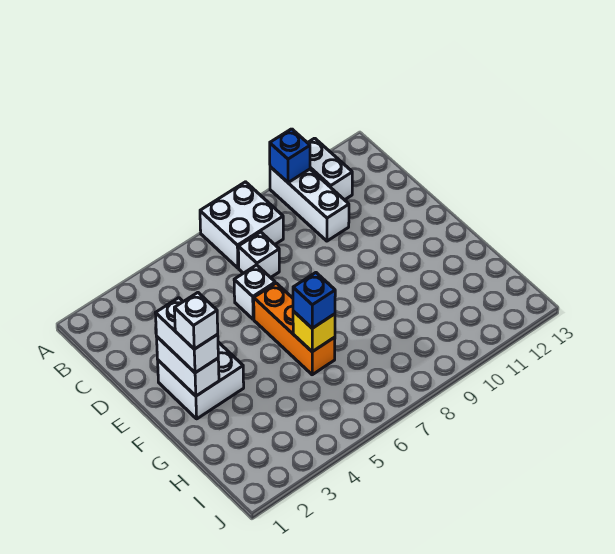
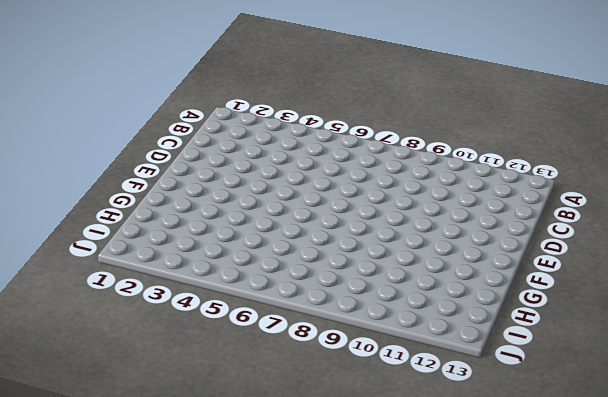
none -> white 2x2 brick [200,182,283,268]
none -> white 1x3 brick [270,167,349,241]
none -> white 1x2 brick [308,138,352,200]

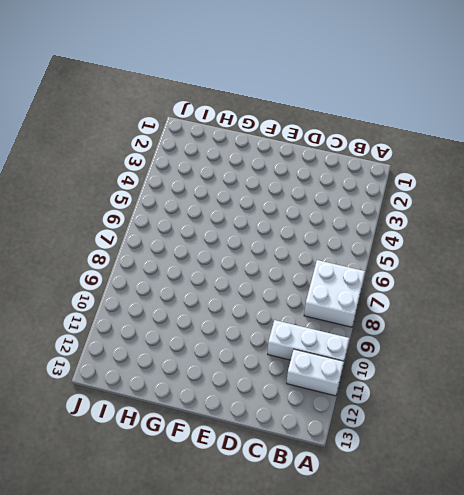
none -> white 1x1 brick [238,232,279,278]
none -> white 1x1 brick [234,265,275,319]
none -> white 2x2 brick [158,342,244,419]

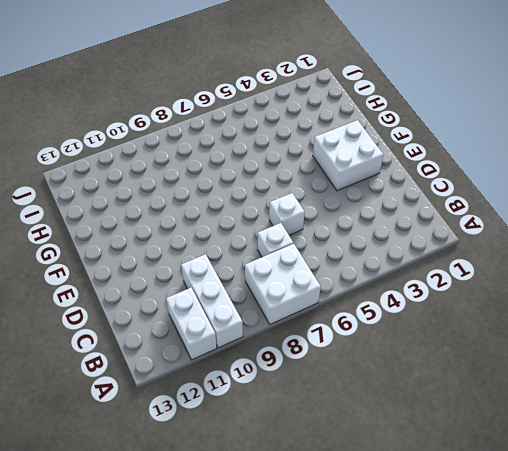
none -> orange 1x3 brick [254,283,335,375]
none -> blue 1x1 brick [270,129,310,183]
none -> white 1x2 brick [157,337,219,396]

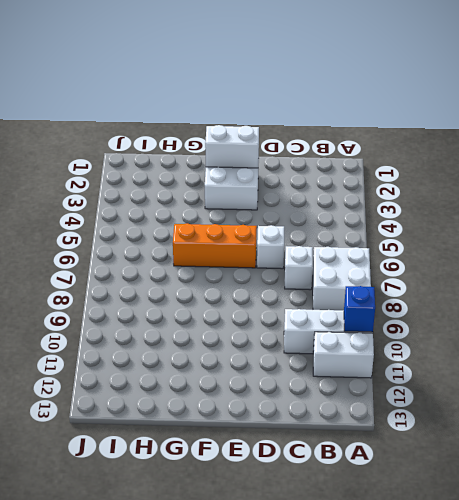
none -> yellow 1x1 brick [293,311,335,352]
none -> white 1x2 brick [155,298,218,373]
none -> blue 1x1 brick [293,273,335,328]

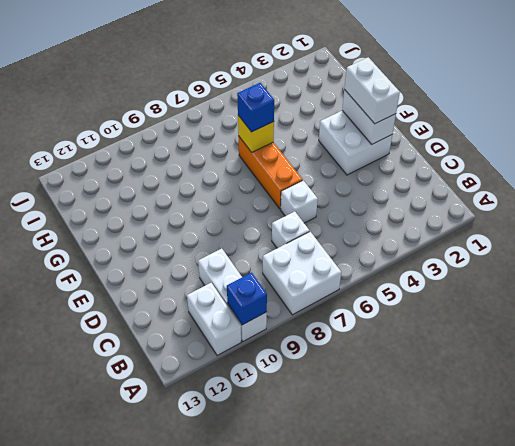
none -> white 1x1 brick [174,293,218,349]

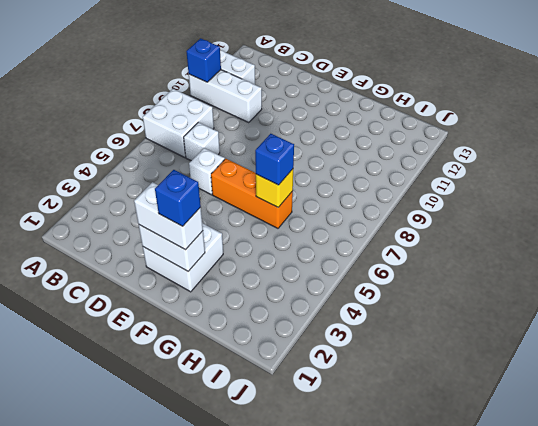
blue 1x1 brick [155,170,201,226] -> white 1x1 brick [174,293,218,349]

